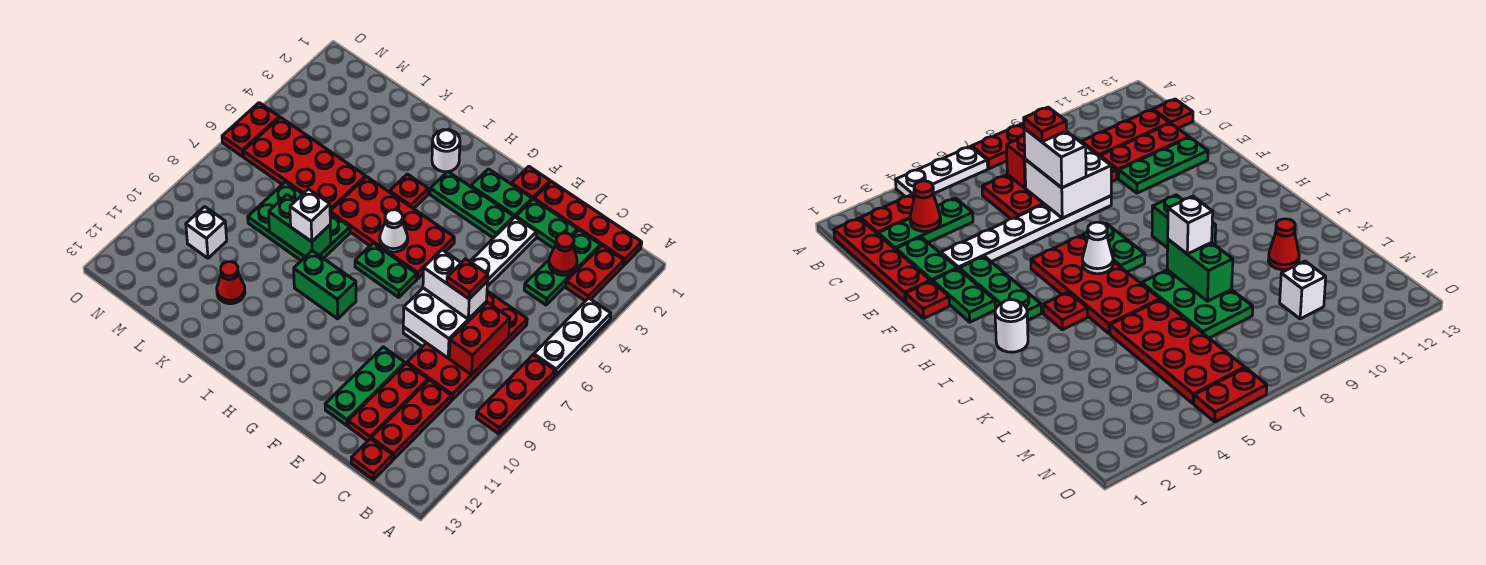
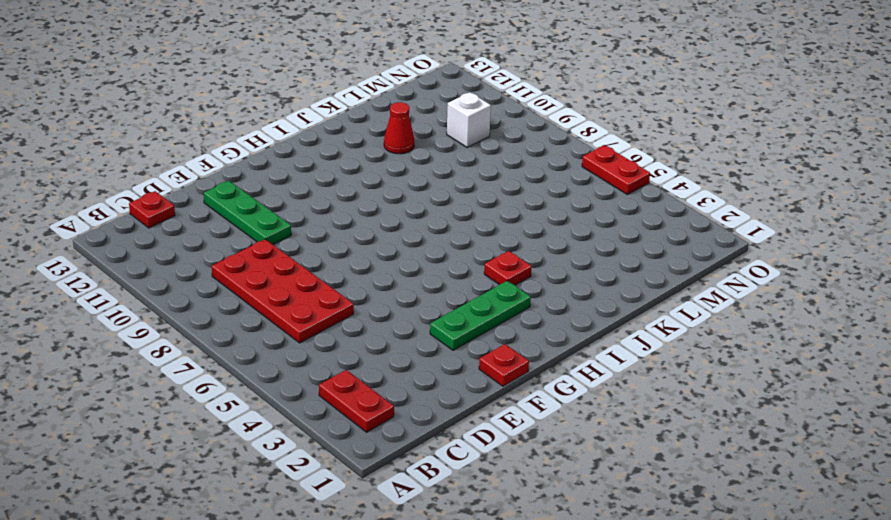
none -> white 1x3 plate [534,298,611,375]
none -> red 1x3 plate [476,355,555,434]
none -> red 1x4 plate [534,181,642,265]
none -> green 1x3 plate [524,230,601,305]

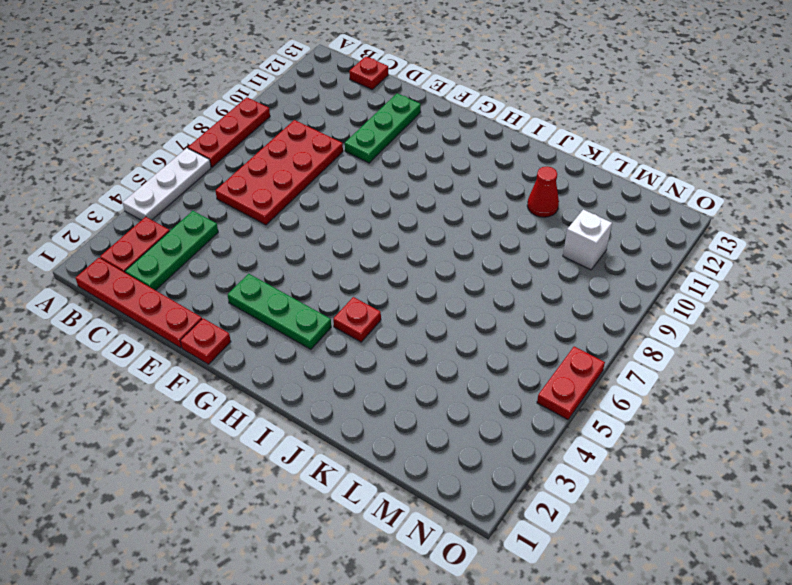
none -> red 1x3 plate [371,380,451,459]
none -> green 1x2 plate [516,199,578,248]
none -> red 1x3 plate [348,363,428,441]
none -> white 1x6 plate [403,217,537,347]

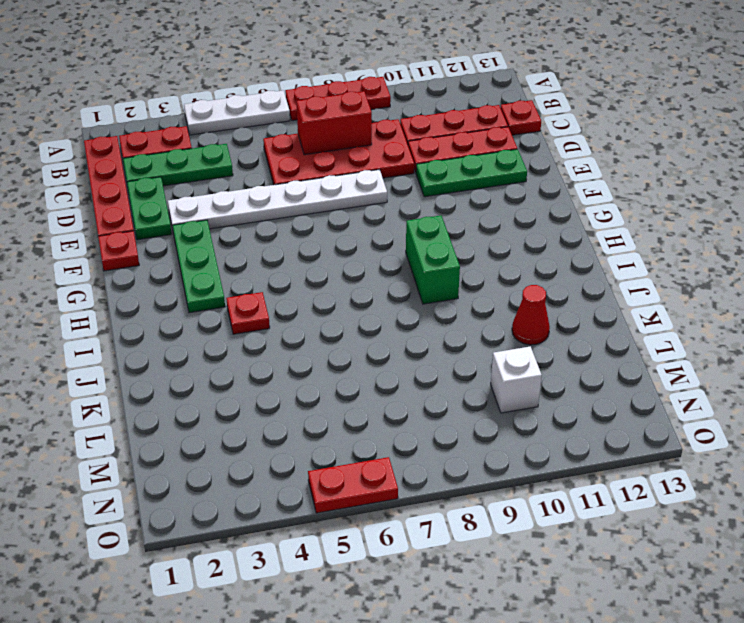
none -> green 1x2 plate [471,169,532,217]
none -> red 2x4 plate [330,177,454,279]
none -> green 1x2 plate [355,243,417,297]
none -> white 1x1 round brick [432,130,460,172]

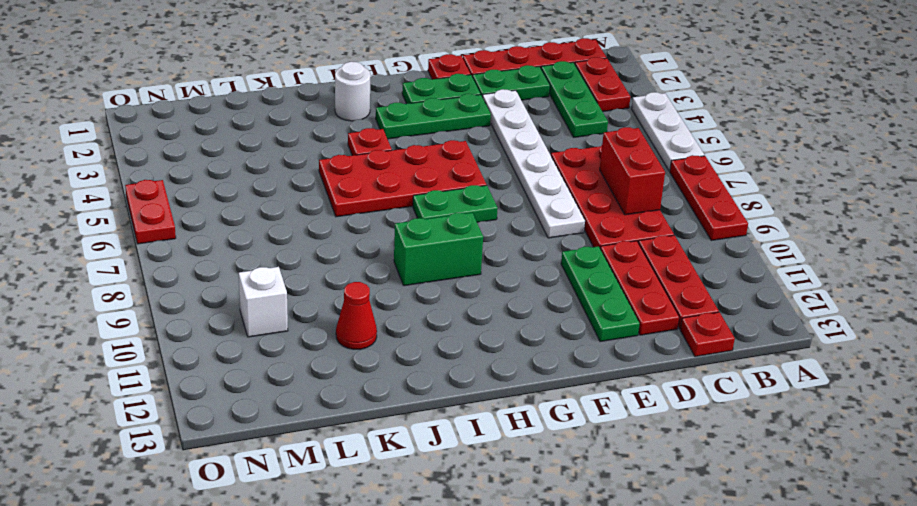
none -> green 2x3 plate [248,182,350,261]
none -> red 2x4 plate [243,117,366,211]
none -> red 1x1 cone [549,233,577,275]
none -> white 2x2 brick [403,288,486,358]

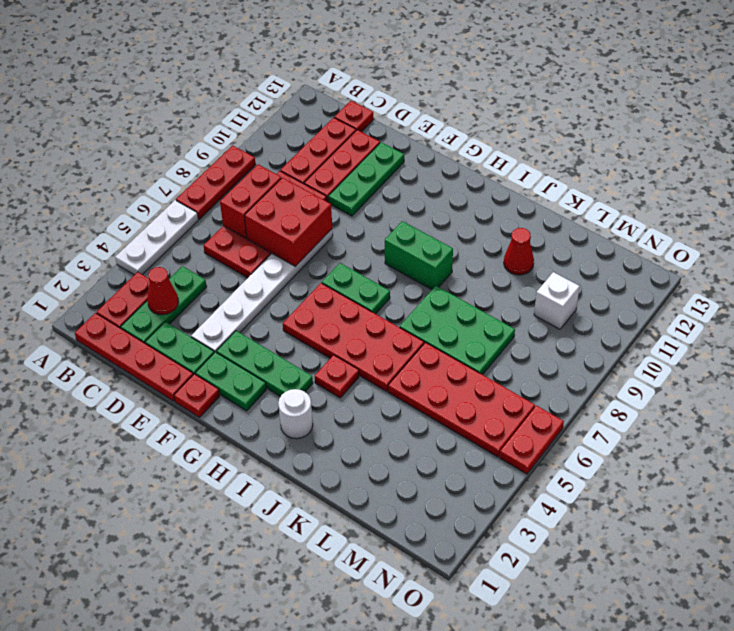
red 2x2 brick [244,178,332,267] -> white 2x2 brick [403,288,486,358]
none -> white 1x1 cone [380,210,408,252]
none -> green 1x2 brick [269,195,331,257]
none -> white 1x2 brick [423,250,488,319]
none -> white 1x1 brick [290,189,330,242]

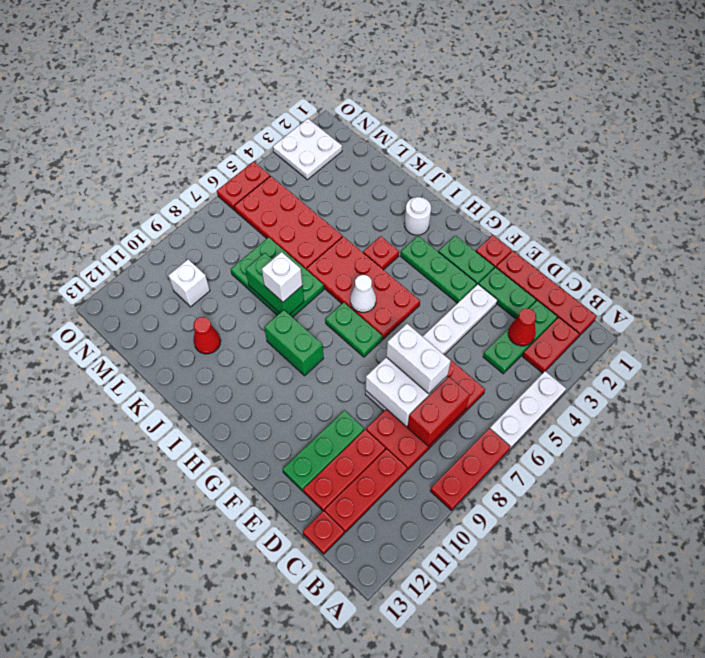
white 2x2 plate [273,119,342,180] -> none
none -> red 1x1 plate [447,259,488,299]

